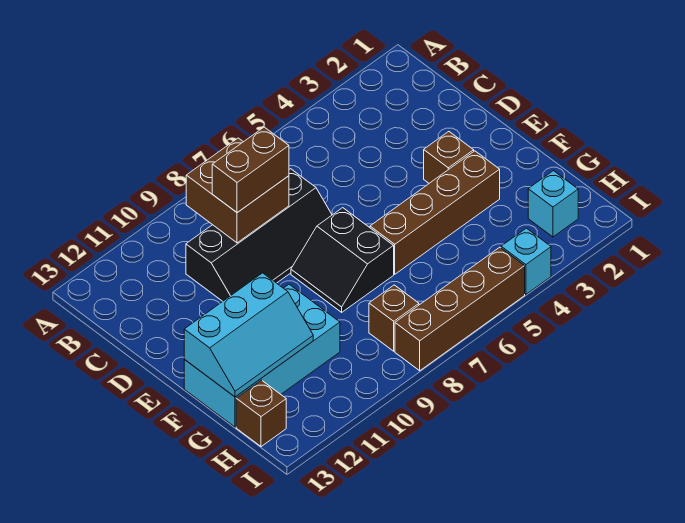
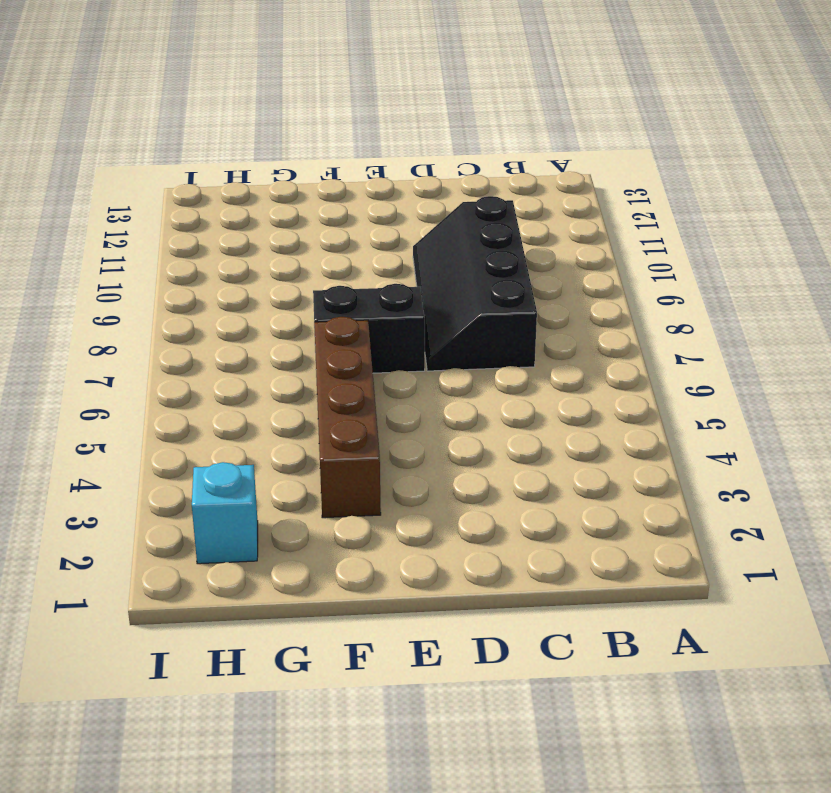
none -> brown 1x1 brick [424,132,474,183]
none -> cyan 2x4 brick [184,284,340,427]
none -> brown 1x1 brick [369,285,419,351]

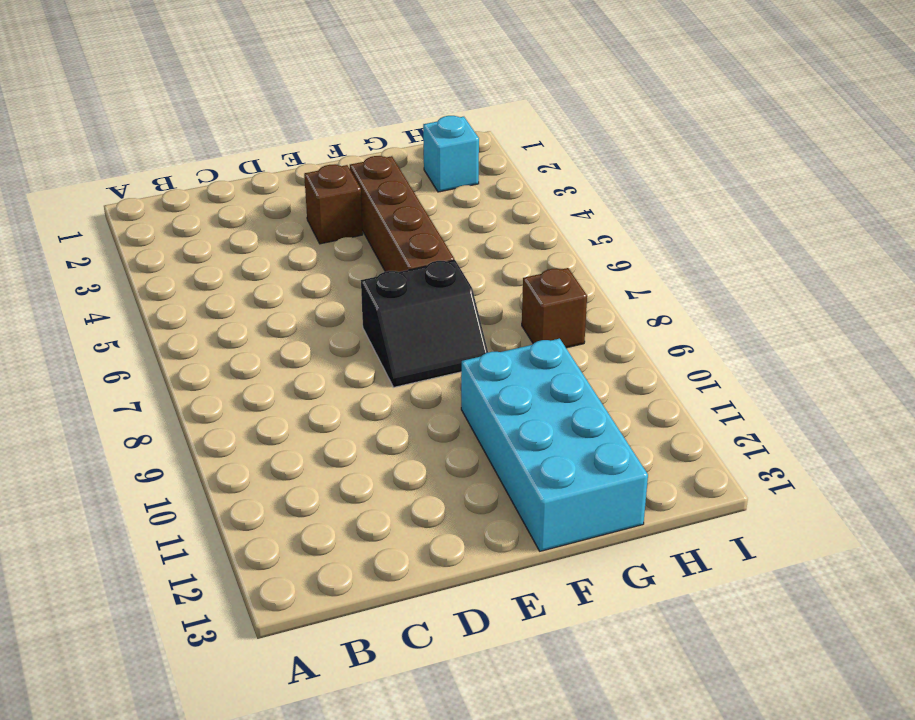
none -> black 2x4 slope [186,169,332,301]
none -> brown 1x1 brick [236,380,286,447]
none -> cyan 1x1 brick [501,228,551,294]

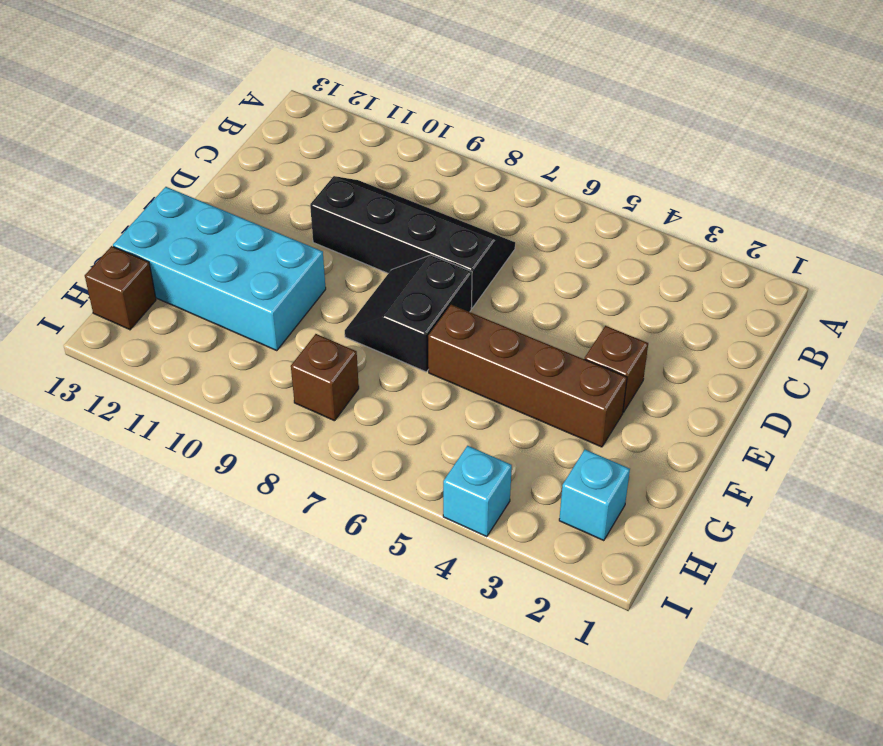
black 2x4 slope [310,176,515,308] -> black 2x4 slope turned to [186,169,332,301]
none -> brown 1x4 brick [395,247,525,371]
none -> brown 2x2 brick [186,138,289,243]
none -> cyan 2x3 slope [184,273,313,397]

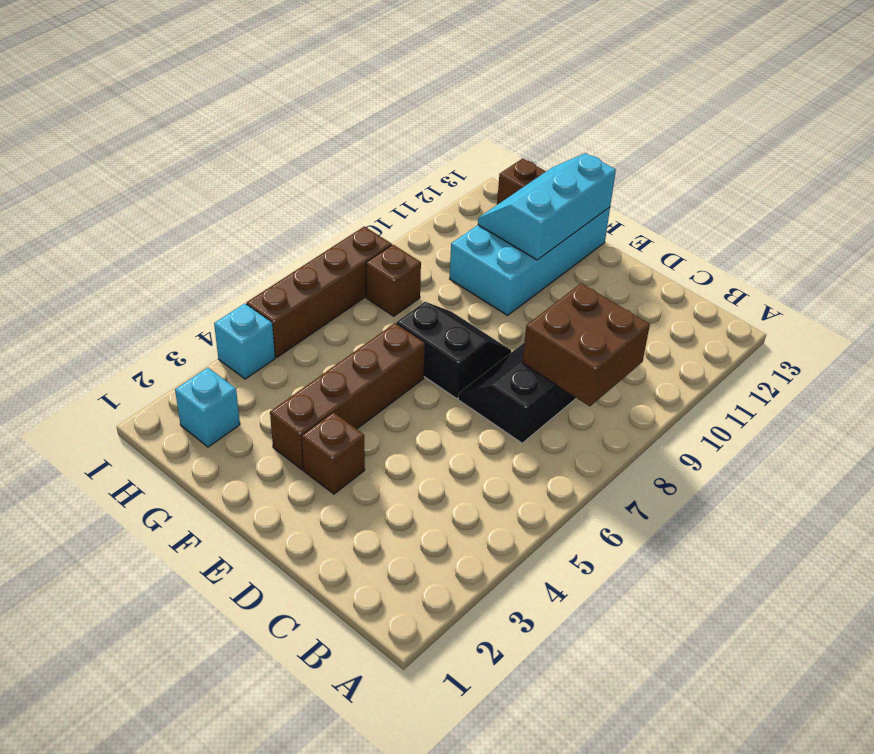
none -> brown 1x2 brick [212,127,289,213]

